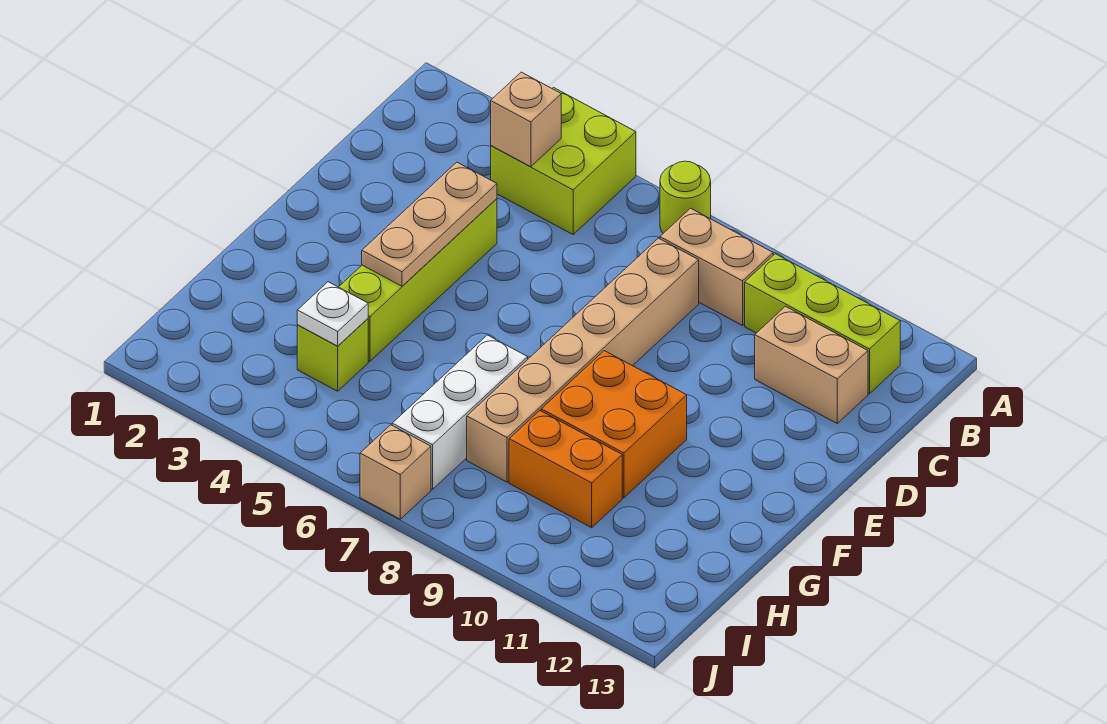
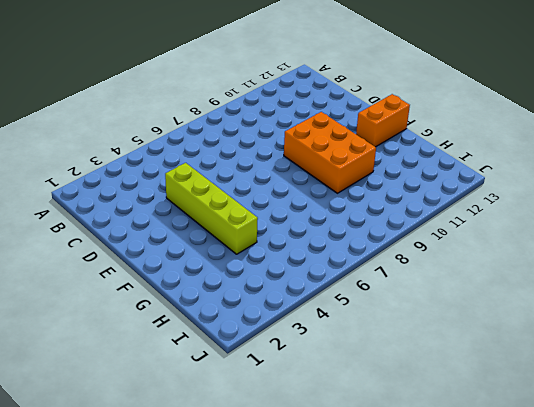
orange 2x3 brick [284,112,376,193] -> orange 2x2 brick [541,351,687,498]
orange 1x2 brick [356,94,410,147] -> orange 1x2 brick moved to [509,411,622,528]
none -> lime 2x2 brick [491,88,636,234]
none -> lime 1x1 round brick [660,161,711,233]
none -> tan 1x2 brick [660,208,773,326]

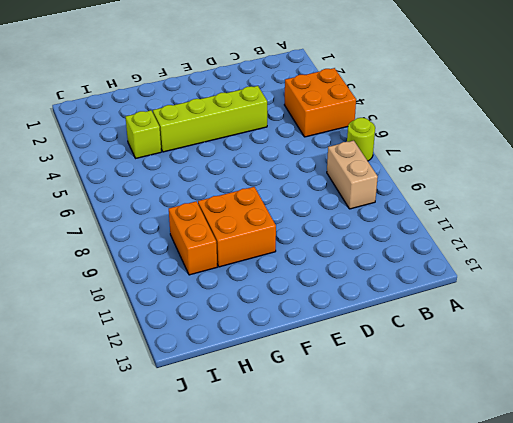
orange 2x2 brick [284,68,356,137] -> lime 2x2 brick [491,88,636,234]
none -> lime 1x3 brick [745,254,900,394]
none -> tan 1x6 brick [467,238,699,482]
none -> tan 1x2 brick [755,306,868,423]

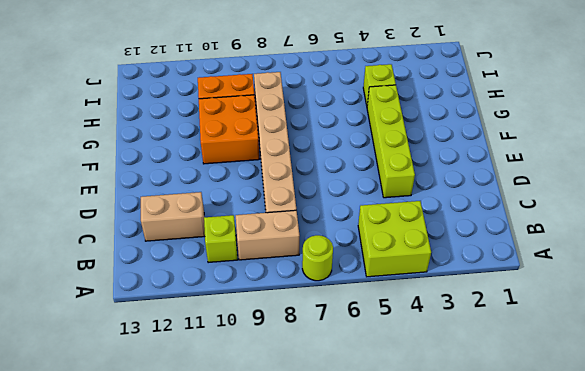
lime 1x1 brick [204,215,237,263] -> lime 1x3 brick [745,254,900,394]
none -> white 1x3 brick [392,335,528,489]
none -> tan 1x1 brick [360,425,431,519]
none -> tan 1x1 brick [491,72,561,167]

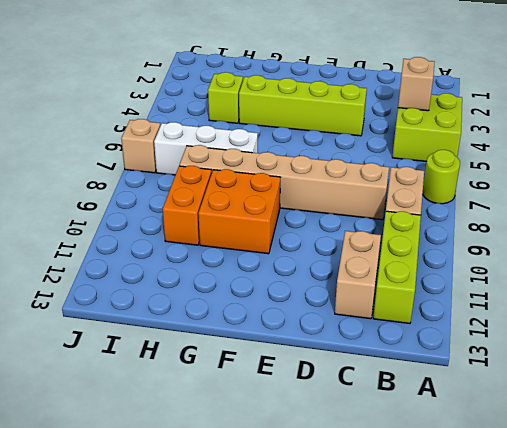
none -> tan 1x3 plate [362,162,497,286]
none -> white 1x1 plate [297,282,368,346]

